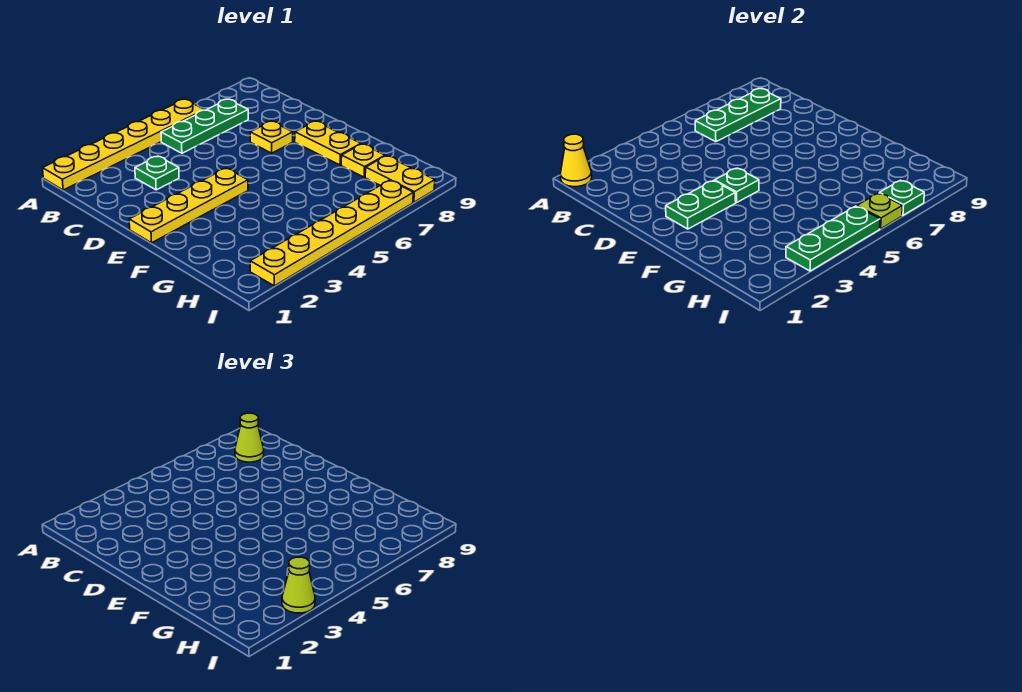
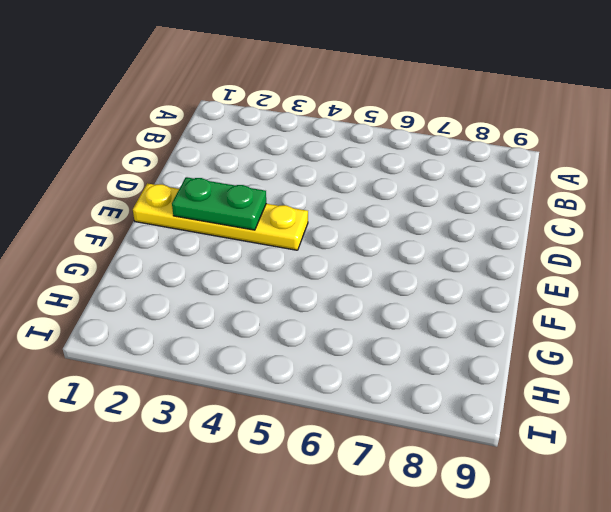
none -> yellow 1x6 plate [43,99,204,190]
none -> green 1x3 plate [161,99,248,153]
none -> green 1x1 plate [135,156,179,190]

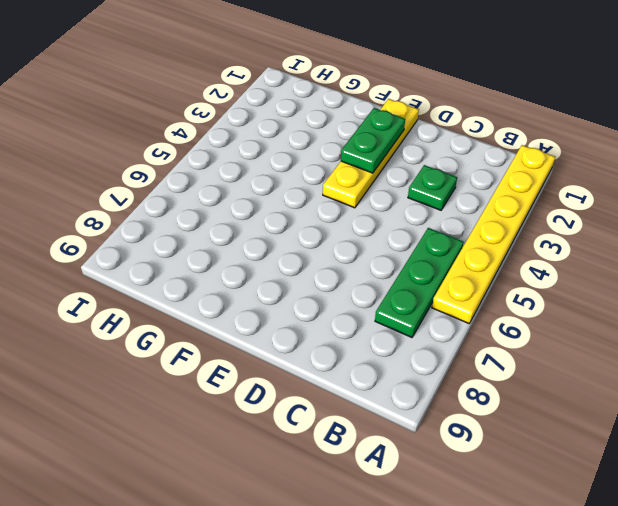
none -> yellow 1x1 plate [250,121,293,153]
none -> yellow 1x2 plate [295,121,361,165]
none -> yellow 1x1 plate [341,144,385,177]

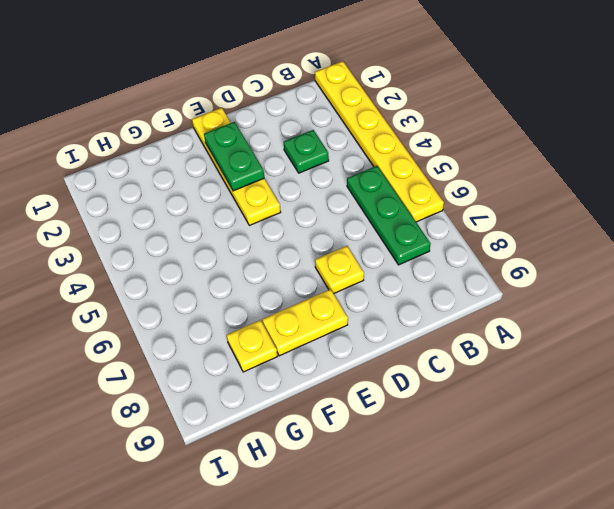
none -> yellow 1x2 plate [365,156,435,202]
none -> yellow 1x6 plate [250,180,413,286]
none -> yellow 1x1 cone [560,134,592,187]

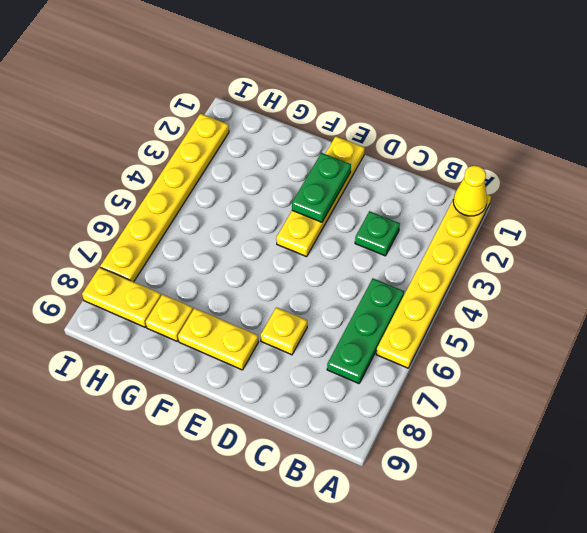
none -> green 1x3 plate [695,89,781,142]
none -> green 1x1 plate [715,168,759,202]
none -> green 1x3 plate [786,206,880,271]

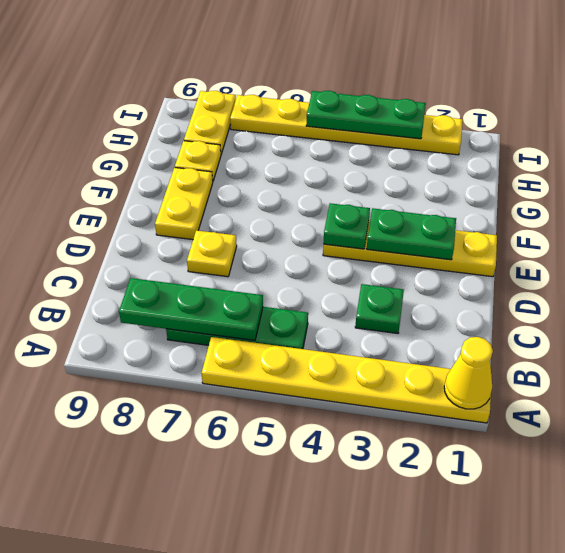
none -> lime 1x1 plate [857,193,902,229]
none -> green 1x1 plate [879,180,924,215]
none -> lime 1x1 cone [235,413,264,462]

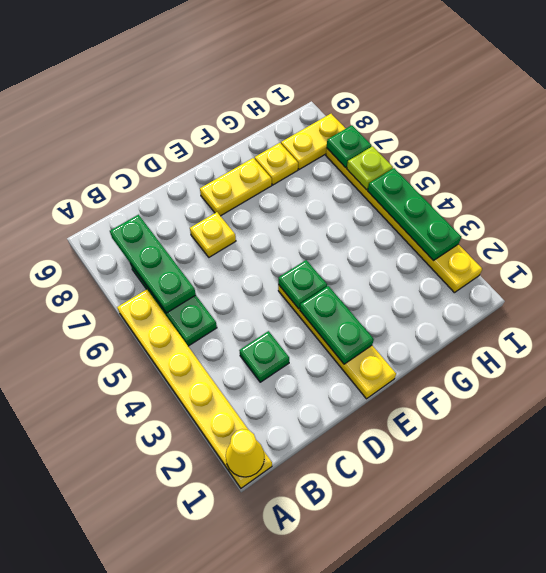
none -> lime 1x1 cone [235,413,264,462]
none -> lime 1x1 cone [282,557,315,613]

